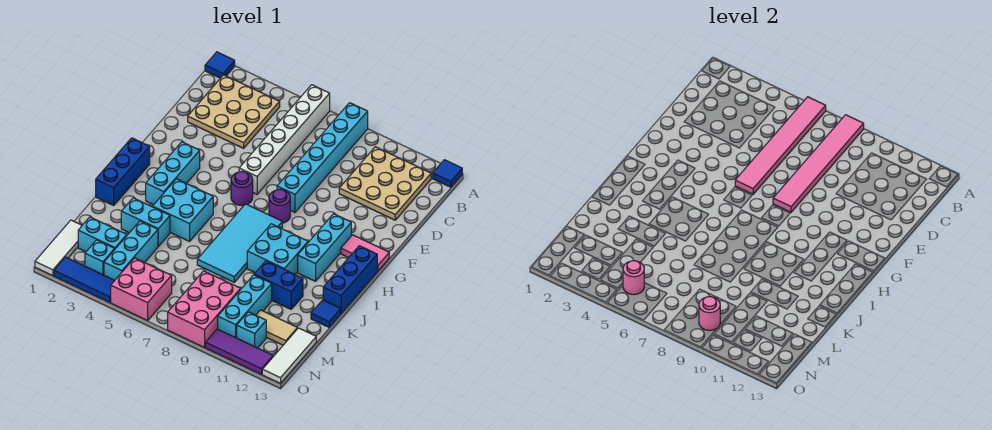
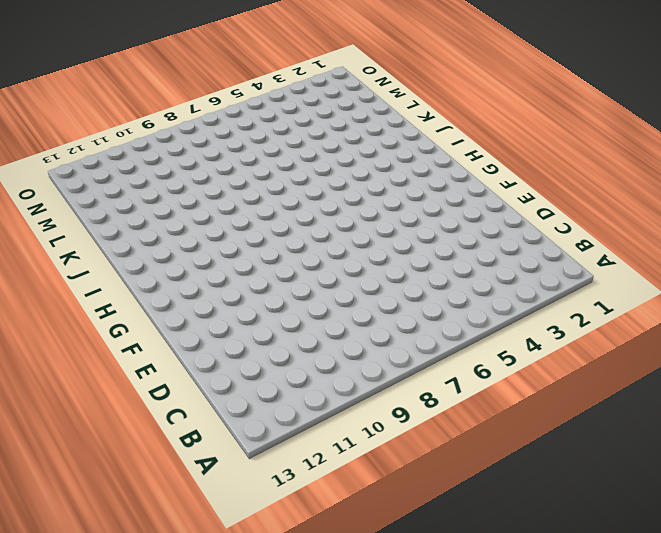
none -> blue 1x1 tile [205,52,235,78]
none -> white 1x6 brick [239,85,330,194]
none -> cyan 1x6 brick [277,103,368,212]
none -> blue 1x1 tile [433,160,462,187]

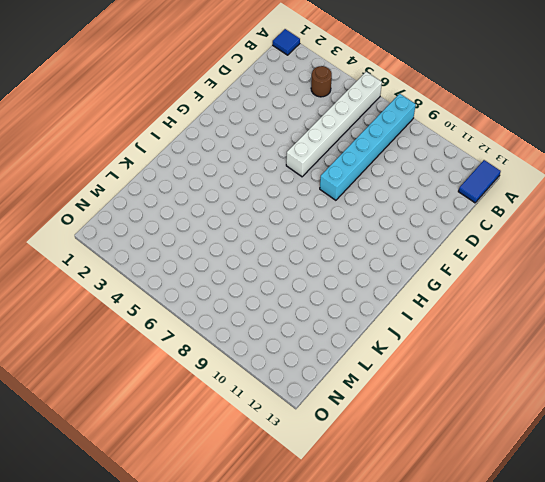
blue 1x2 tile [458,160,501,203] -> blue 1x1 tile [433,160,462,187]
brown 1x1 round brick [311,66,332,97] -> tan 3x3 plate [188,75,280,148]
none -> tan 3x3 plate [339,147,431,220]
none -> cyan 1x3 brick [146,142,200,205]
none -> purple 1x1 round brick [231,172,253,206]
none -> purple 1x1 round brick [269,189,290,223]

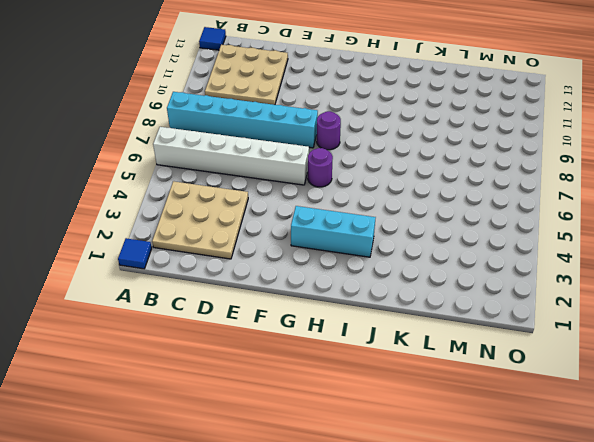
none -> cyan 1x3 brick [298,214,351,281]
none -> pink 1x2 tile [341,235,389,271]
none -> blue 1x3 brick [96,138,150,205]
none -> cyan 2x4 tile [197,204,282,282]

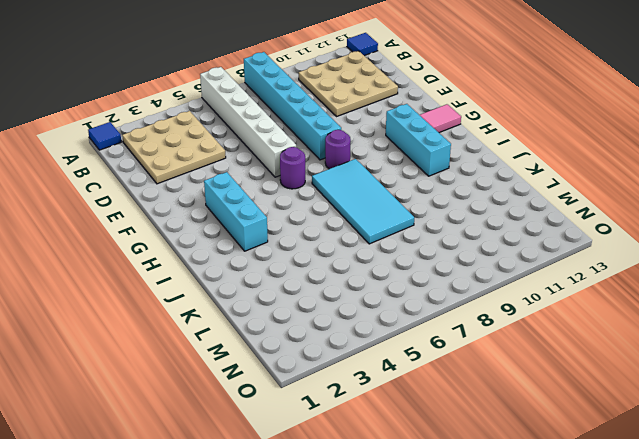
none -> blue 1x3 brick [96,138,150,205]
none -> blue 1x3 brick [323,246,377,313]
none -> cyan 2x2 brick [153,179,213,241]
none -> cyan 2x2 brick [247,224,308,274]

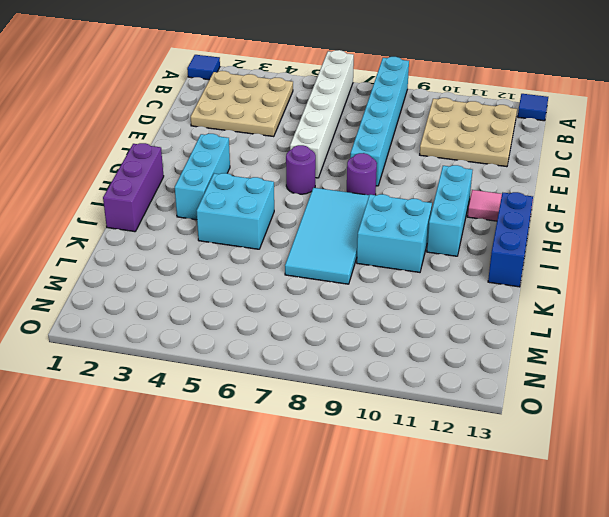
purple 1x3 brick [103,143,164,232] -> blue 1x3 brick [96,138,150,205]
none -> cyan 1x2 brick [121,198,170,246]
none -> blue 1x2 brick [254,261,303,309]
none -> blue 1x1 tile [311,300,341,327]
none -> cyan 1x3 brick [104,221,158,280]

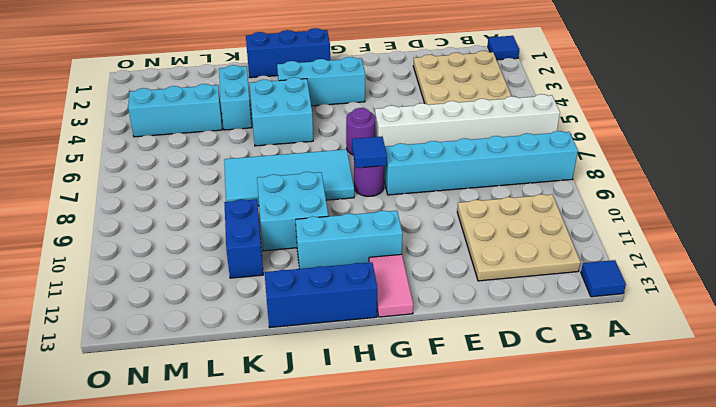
blue 1x1 tile [352,136,387,168] -> blue 1x1 tile moved to [311,300,341,327]
none -> cyan 1x3 brick [218,275,272,338]
none -> white 1x3 tile [35,220,82,276]
none -> cyan 1x2 brick [78,217,127,252]
none -> pink 2x3 brick [168,271,241,347]

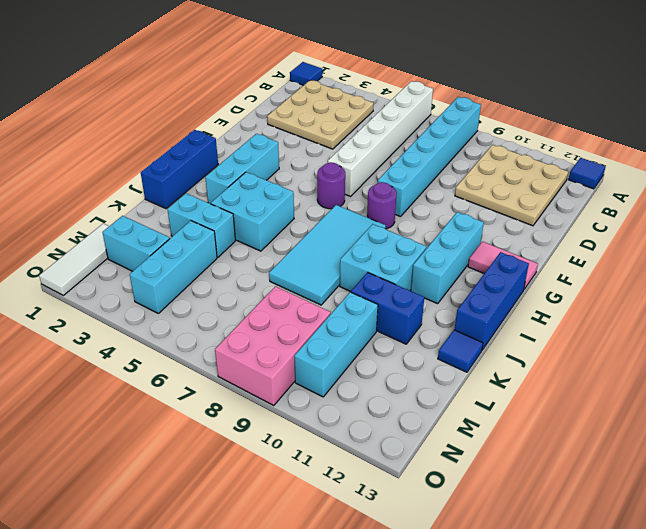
none -> tan 1x2 tile [256,310,297,345]
none -> white 1x3 tile [262,328,316,384]
none -> cyan 1x1 brick [85,240,115,275]
none -> pink 2x2 brick [111,258,172,320]

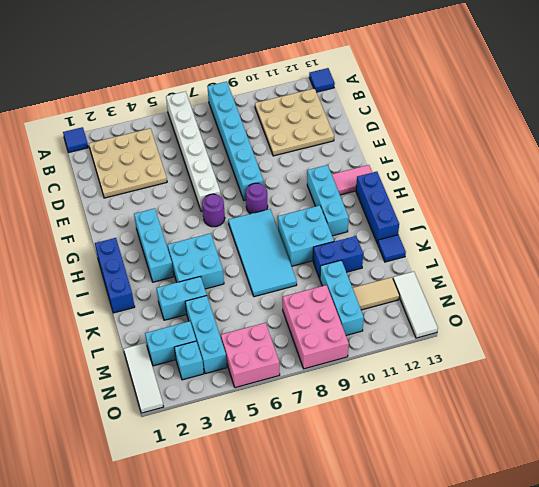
none -> cyan 1x1 brick [237,312,266,348]
none -> blue 1x3 tile [54,257,115,303]
none -> purple 1x3 tile [206,329,273,375]
none -> pink 1x6 tile [735,97,826,194]

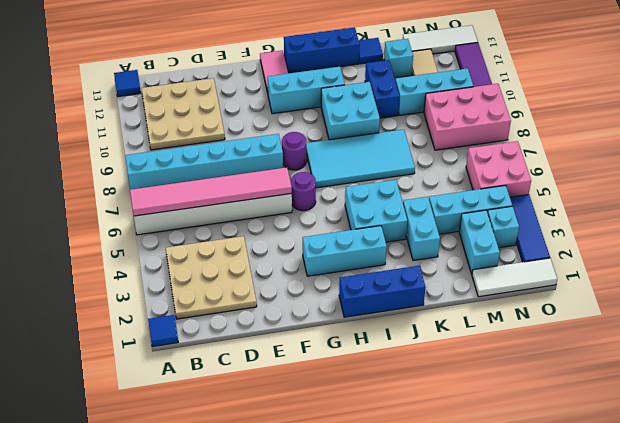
cyan 1x1 brick [384,39,413,78] -> cyan 1x1 brick moved to [237,312,266,348]
none -> pink 1x6 tile [773,115,864,212]
none -> pink 1x1 round brick [623,261,644,295]
none -> pink 1x1 round brick [699,297,720,330]

